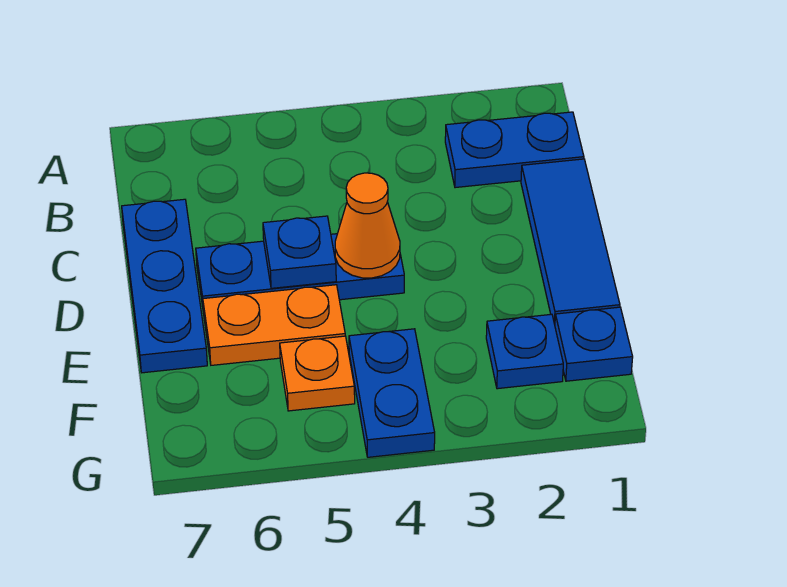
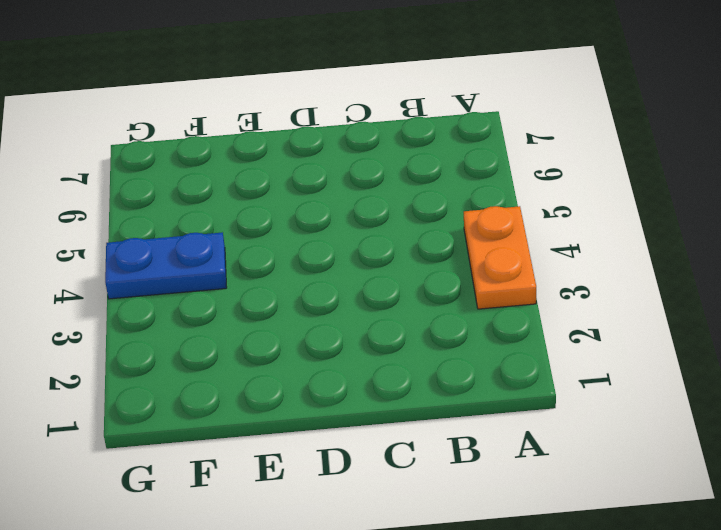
orange 1x2 plate [464,206,536,309] -> orange 1x2 plate moved to [203,285,345,365]
none -> blue 1x2 plate [445,112,584,188]
none -> blue 1x3 tile [521,159,620,324]

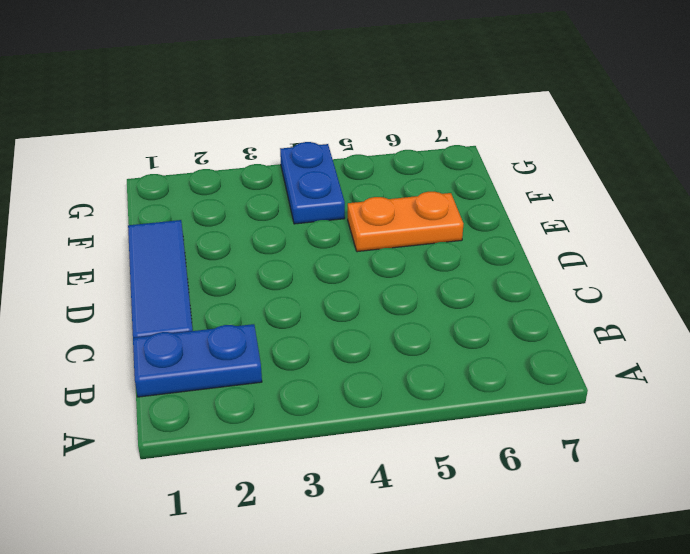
none -> blue 1x3 plate [122,199,207,373]
none -> blue 1x3 plate [196,234,404,313]

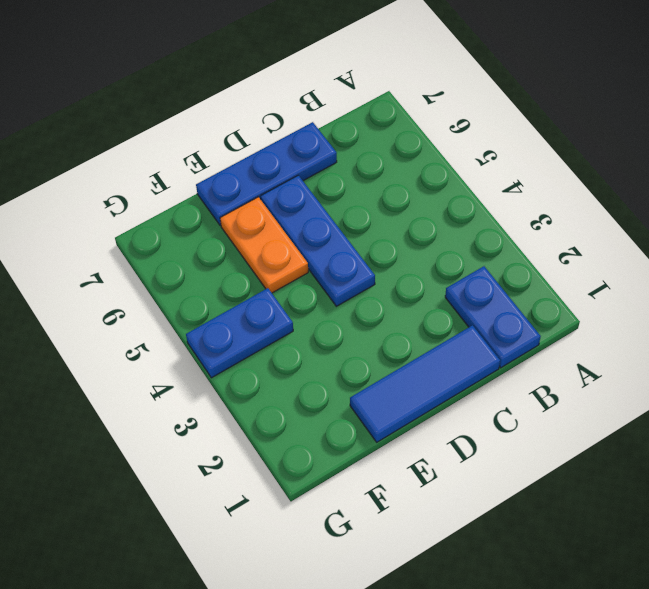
none -> blue 1x1 plate [555,307,633,381]
none -> blue 1x1 plate [486,314,563,389]

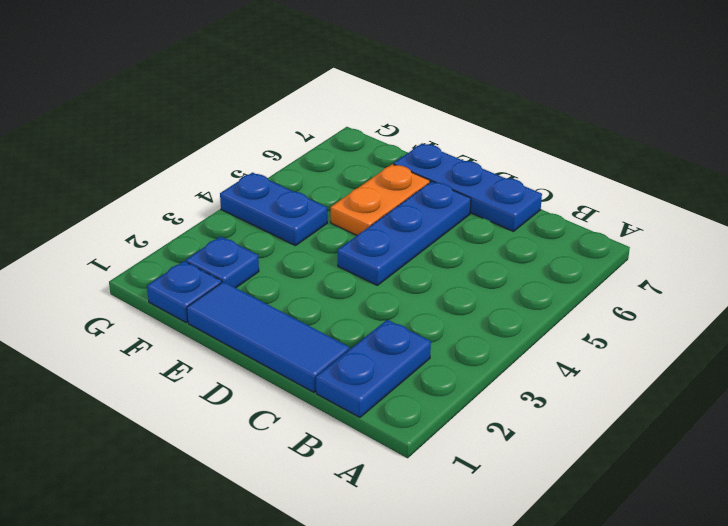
none -> orange 1x1 plate [280,336,355,411]
none -> orange 1x1 cone [335,173,400,278]

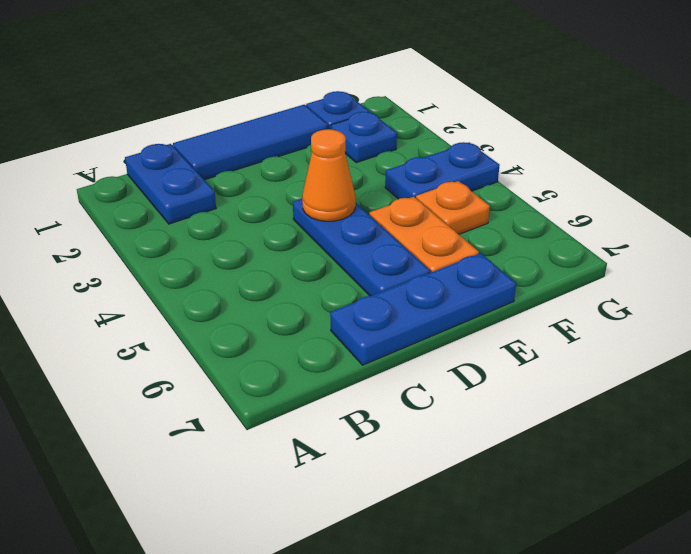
none -> blue 1x1 plate [263,216,336,288]

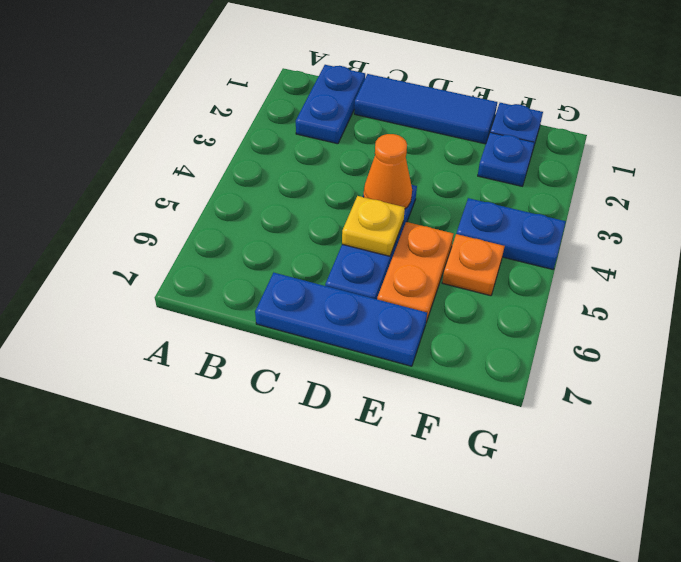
yellow 1x1 plate [342,196,405,256] -> blue 1x1 plate [263,216,336,288]

